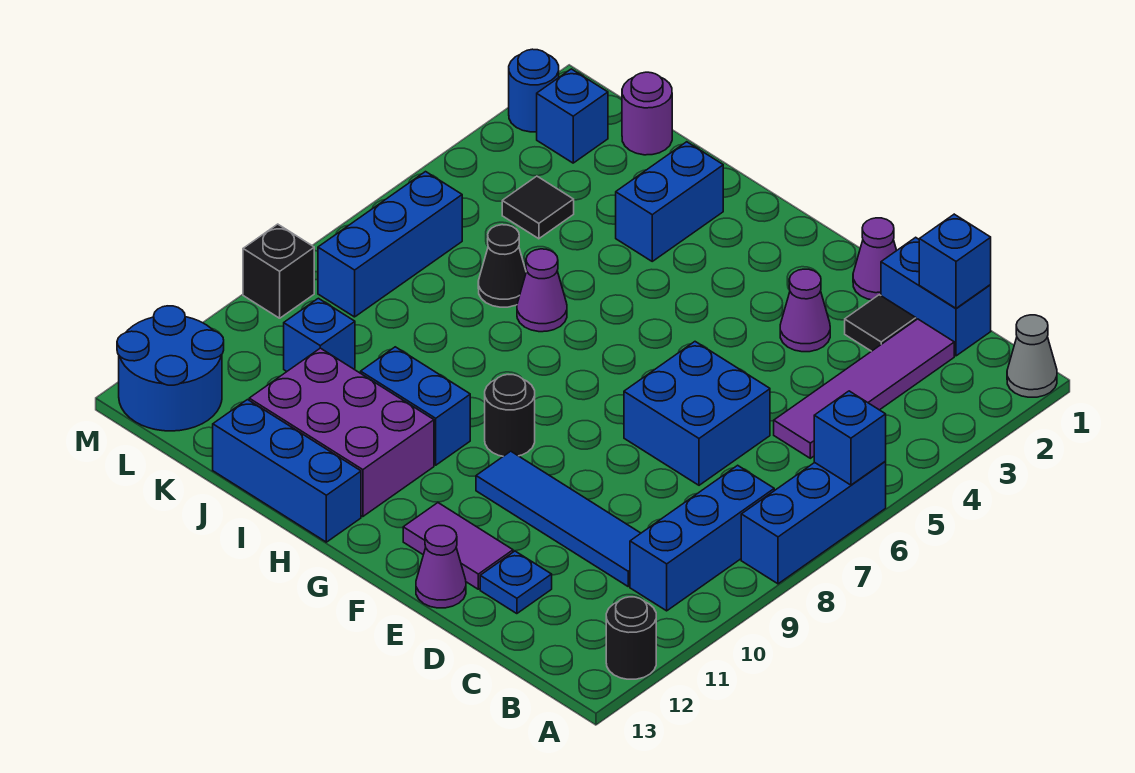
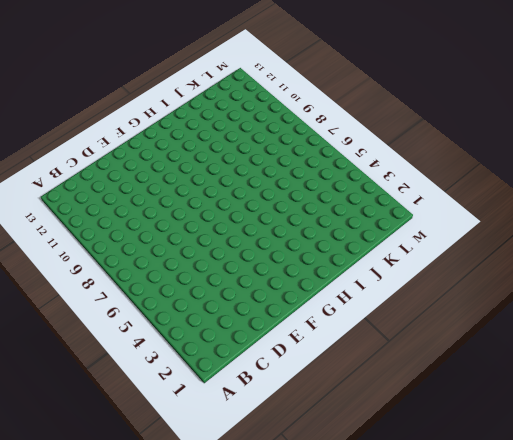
none -> grey 1x1 cone [1007,315,1057,397]
none -> blue 1x3 brick [741,462,886,584]
none -> black 1x1 round brick [606,597,656,679]
none -> blue 1x3 brick [630,465,774,611]

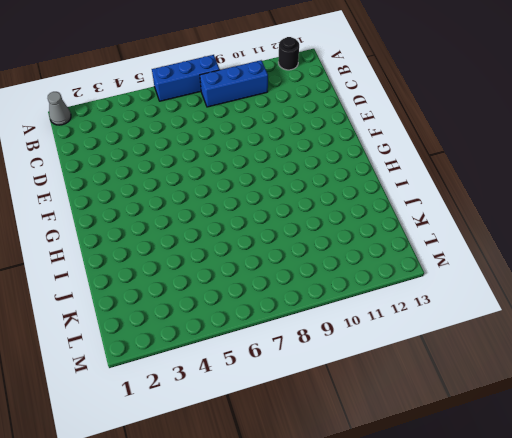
none -> blue 1x2 brick [881,237,991,356]
none -> purple 1x4 tile [774,319,954,458]
none -> blue 1x4 tile [476,451,641,586]
none -> black 1x1 tile [845,295,916,351]

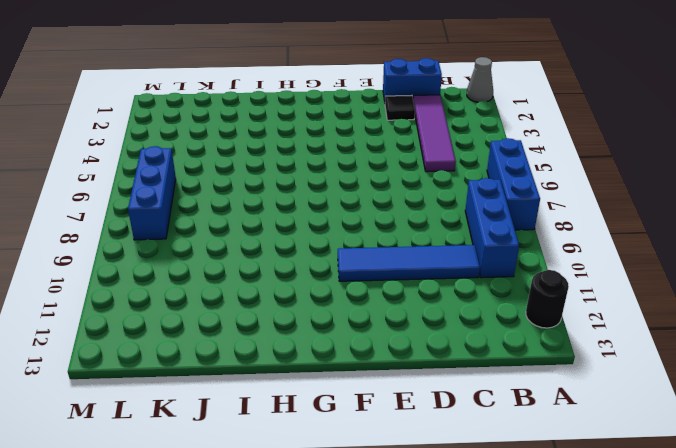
none -> blue 2x2 brick [624,342,770,485]
none -> blue 1x1 plate [480,551,552,614]
none -> purple 1x1 cone [853,218,897,300]
none -> purple 1x1 cone [780,269,830,352]

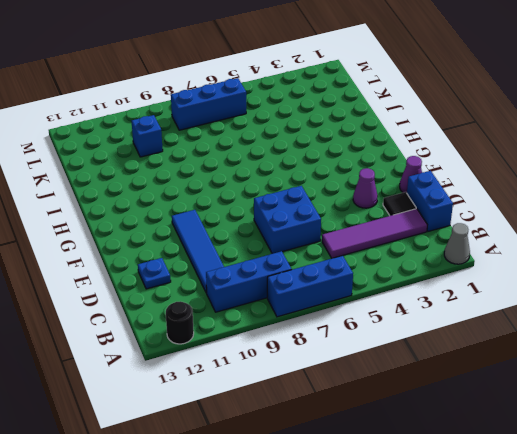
none -> purple 1x2 tile [403,503,513,589]
none -> purple 1x1 cone [416,526,466,608]
none -> black 1x1 round brick [485,375,535,456]
none -> blue 1x2 brick [361,347,470,465]

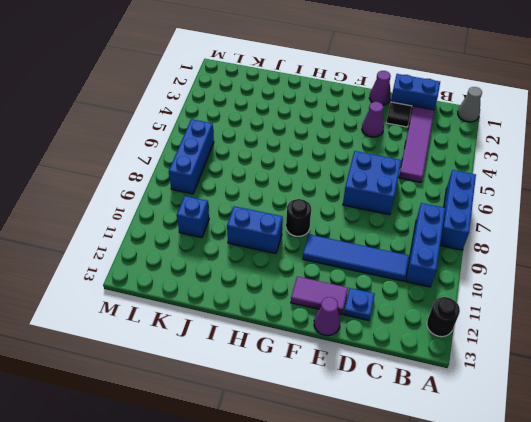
none -> purple 2x3 brick [249,348,434,517]
none -> blue 1x3 brick [213,400,361,542]
none -> blue 1x2 brick [616,142,723,261]
none -> purple 1x1 cone [517,249,567,332]

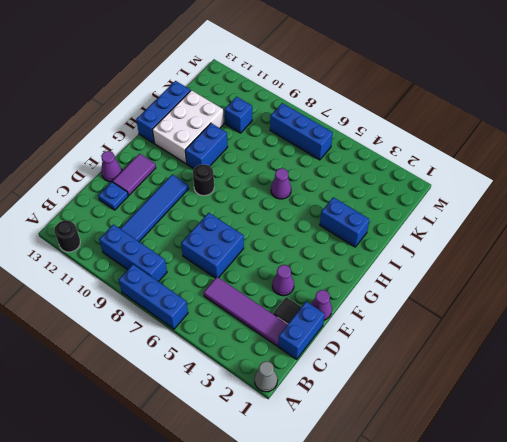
white 2x3 brick [152,90,224,164] -> purple 2x3 brick [249,348,434,517]
none -> black 1x1 cone [478,225,526,307]
none -> purple 1x1 round brick [622,72,672,155]
none -> black 1x1 tile [502,176,574,239]
none -> blue 1x1 brick [537,69,608,163]

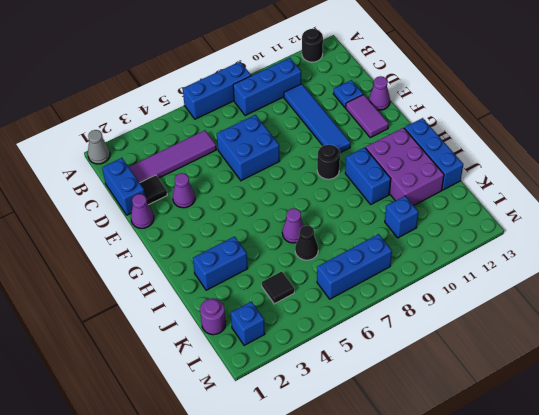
none -> blue 2x2 round brick [117,306,224,431]
none -> blue 1x1 round brick [509,49,559,132]
none -> black 1x1 brick [243,224,314,318]
none -> blue 1x1 brick [814,391,886,485]

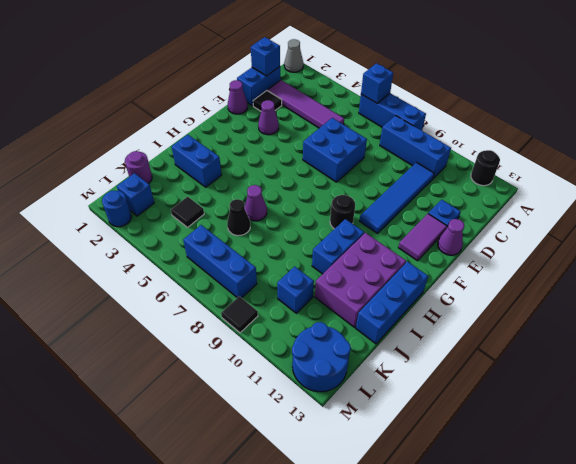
black 1x1 tile [221,296,258,333] -> black 1x1 brick [243,224,314,318]

